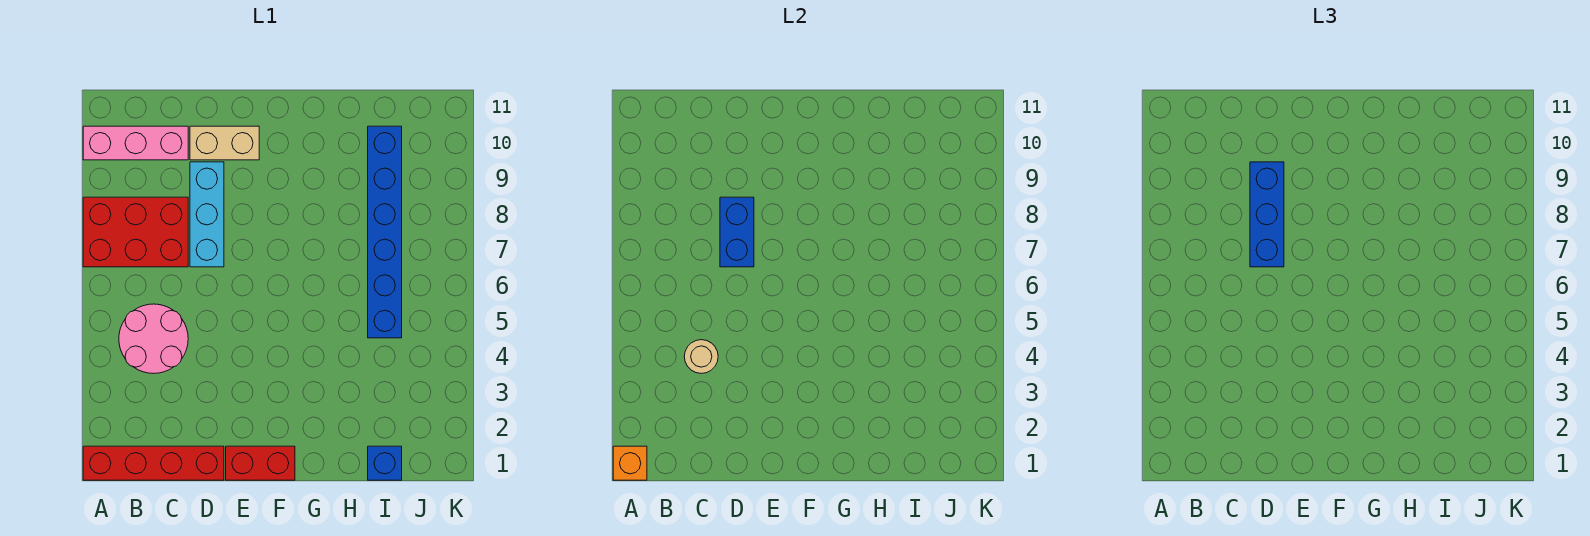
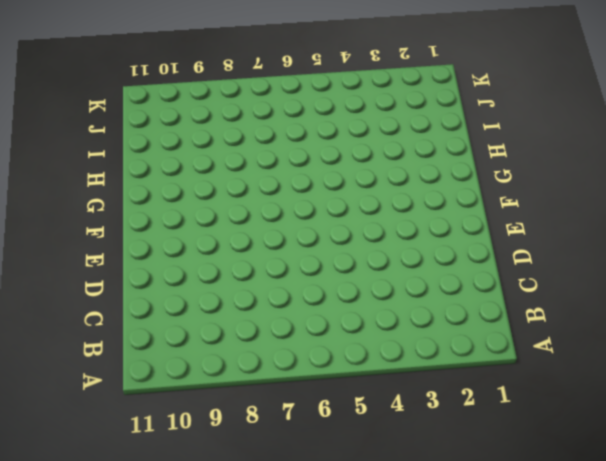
none -> red 1x4 brick [83,446,224,480]
none -> red 2x3 brick [83,197,188,267]
none -> pink 1x3 brick [83,126,188,160]

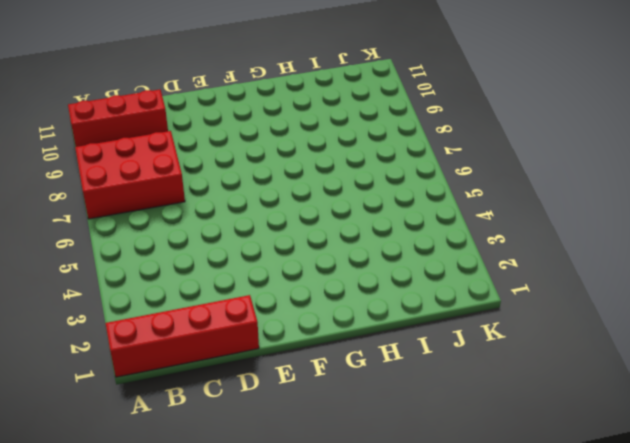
red 1x3 brick [68,90,168,147] -> pink 1x3 brick [83,126,188,160]
none -> pink 2x2 round brick [119,304,188,374]
none -> cyan 1x3 brick [190,162,224,267]
none -> tan 1x2 brick [190,126,259,160]

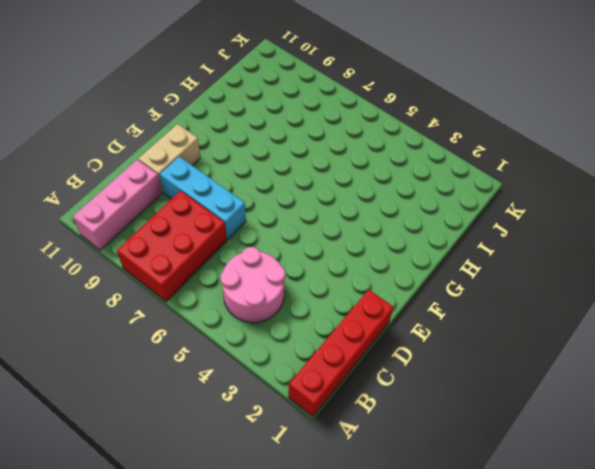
none -> red 1x2 brick [226,446,295,480]
none -> blue 1x1 brick [368,446,402,480]
none -> blue 1x6 brick [368,126,402,338]

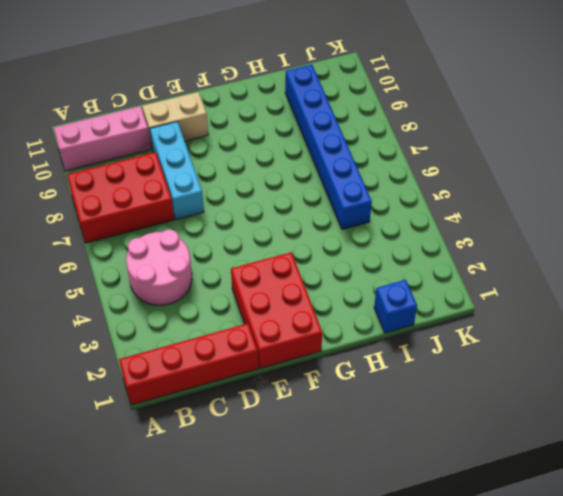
red 2x3 brick [231,252,322,368] -> red 1x2 brick [226,446,295,480]
none -> orange 1x1 brick [613,446,647,480]
none -> tan 1x1 round brick [684,340,718,374]
none -> blue 1x2 brick [720,197,754,267]

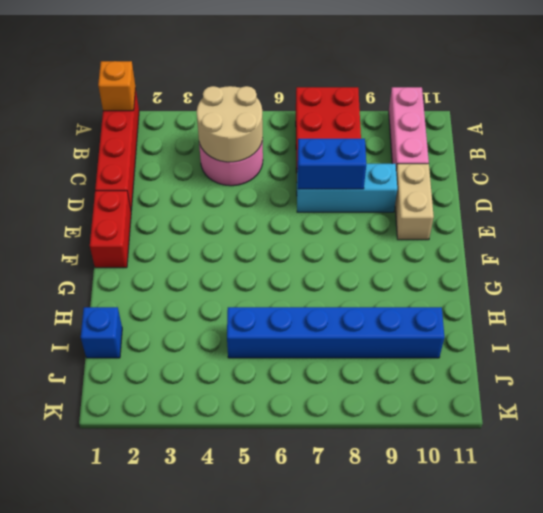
tan 2x2 round brick [197,86,263,162] -> tan 1x1 round brick [684,340,718,374]
none -> blue 1x3 brick [1250,162,1284,267]

